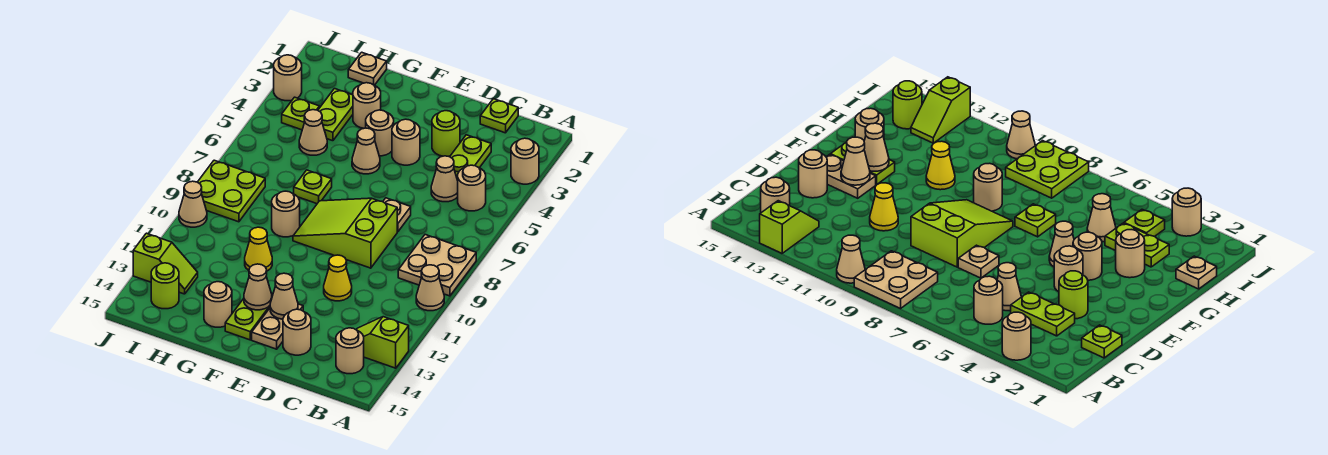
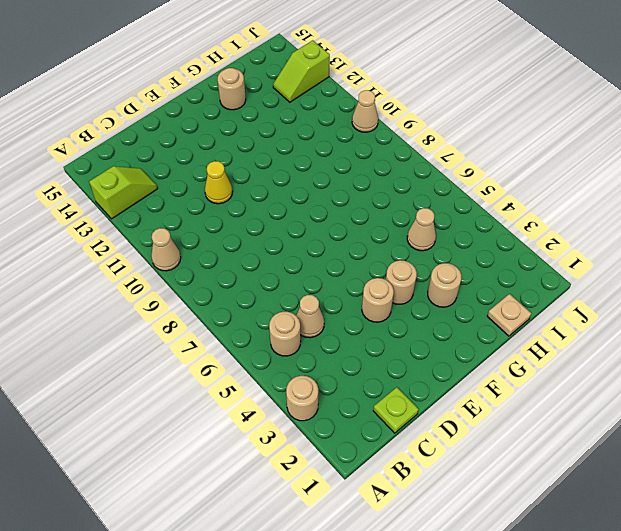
none -> tan 2x2 plate [398,235,476,296]
none -> tan 1x1 round brick [336,328,364,374]
none -> lime 1x2 plate [450,135,491,180]
none -> lime 1x1 round brick [432,111,460,156]

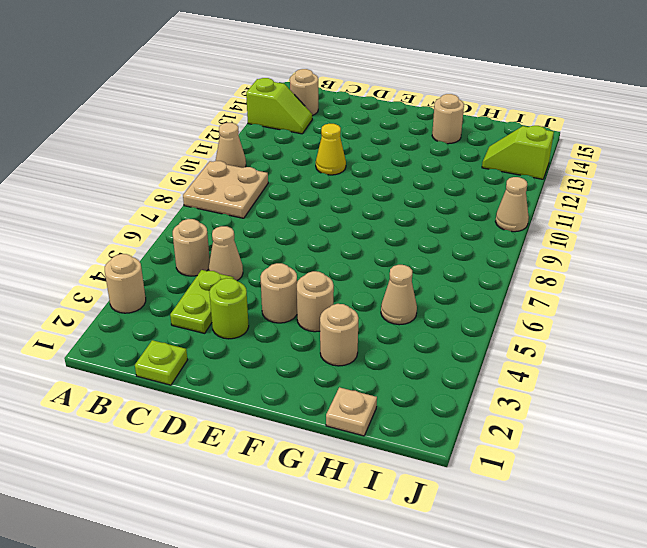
none -> tan 1x1 plate [383,198,411,232]
none -> lime 2x3 slope [293,198,397,268]
none -> tan 1x1 round brick [283,309,311,355]
none -> tan 1x2 plate [252,304,303,349]

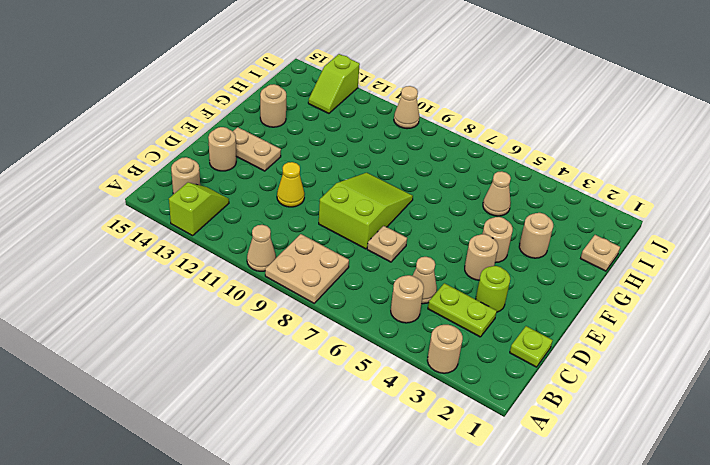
none -> tan 1x1 cone [352,128,380,174]
none -> lime 1x2 plate [225,295,273,340]
none -> lime 1x1 plate [294,170,332,204]
none -> tan 1x1 round brick [272,191,300,237]

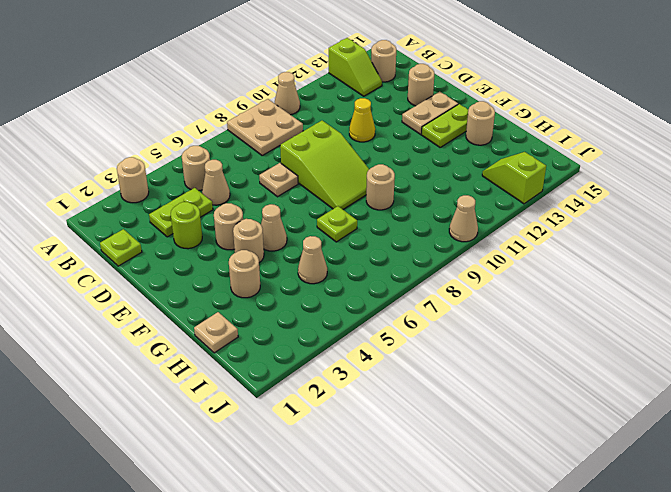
none -> yellow 1x1 cone [245,227,272,271]
none -> lime 1x2 plate [318,89,353,141]
none -> lime 1x1 plate [282,97,320,130]
none -> lime 2x2 plate [198,160,265,222]

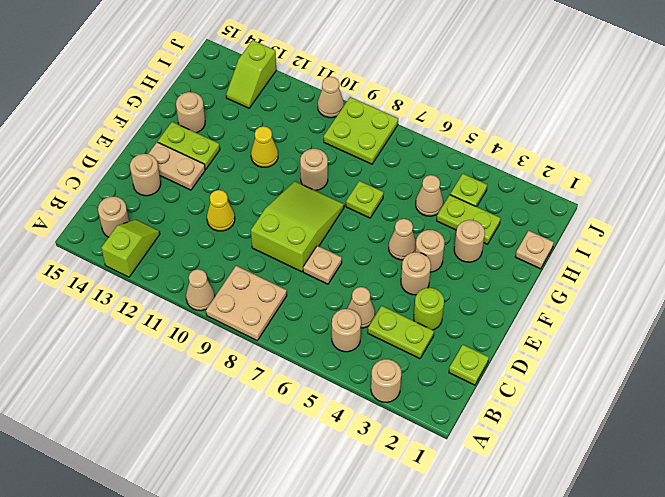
none -> lime 1x1 round brick [151,263,179,309]
none -> tan 1x1 round brick [274,55,302,101]
none -> tan 1x1 cone [270,273,298,319]
none -> tan 1x1 cone [244,264,272,310]

